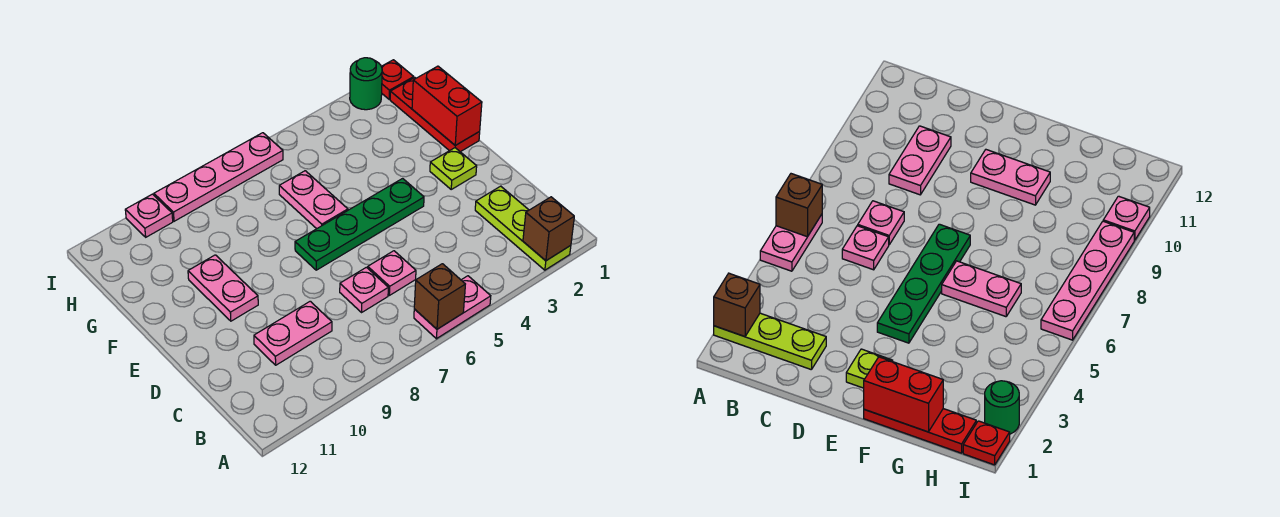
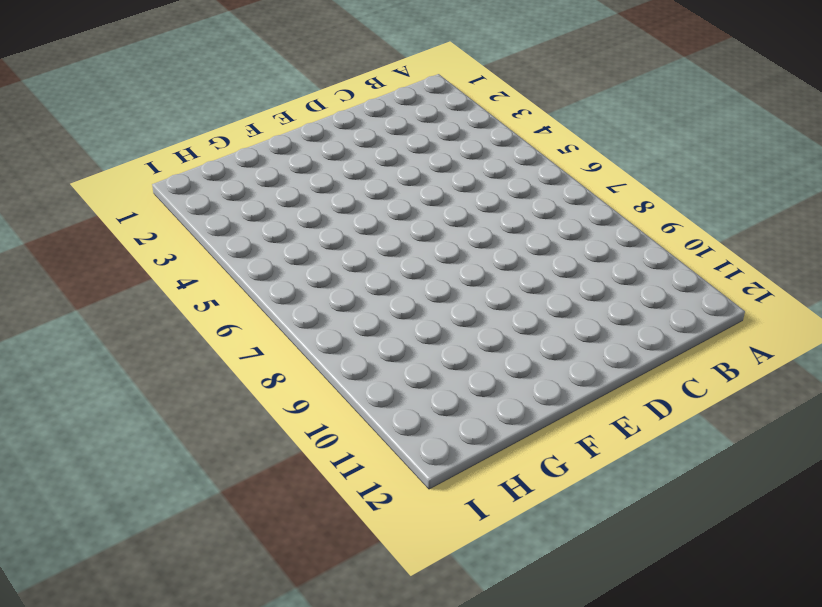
none -> lime 1x3 plate [475,186,571,270]
none -> pink 1x2 plate [414,276,491,339]
none -> pink 1x1 plate [368,251,416,295]

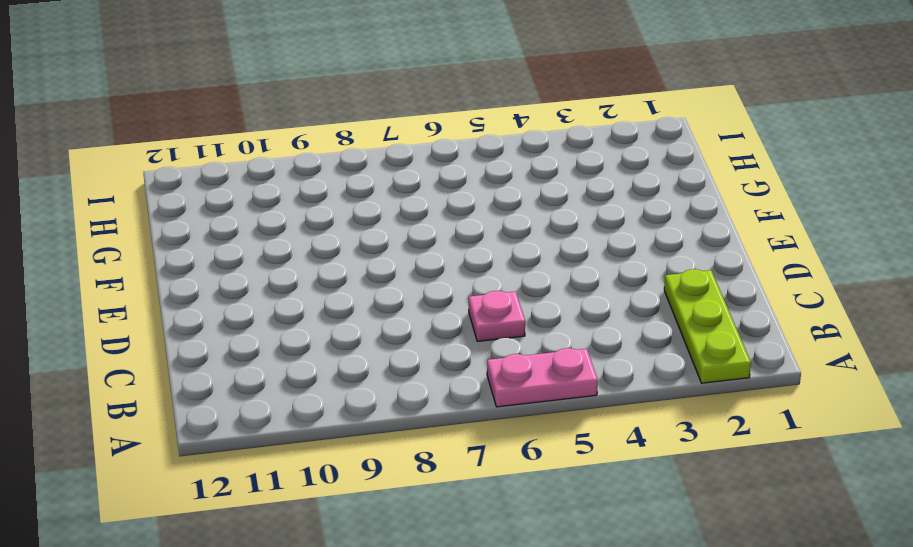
none -> pink 1x1 plate [340,267,388,312]
none -> pink 1x2 plate [254,301,332,365]
none -> lime 1x1 plate [430,148,477,189]

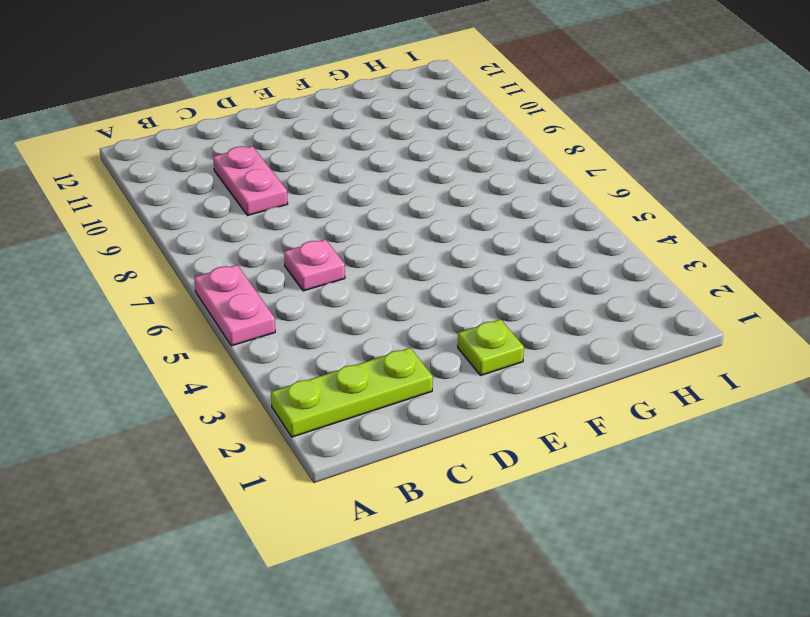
none -> pink 1x1 plate [340,267,388,312]
none -> green 1x4 plate [295,178,424,270]
none -> pink 1x2 plate [188,255,258,321]

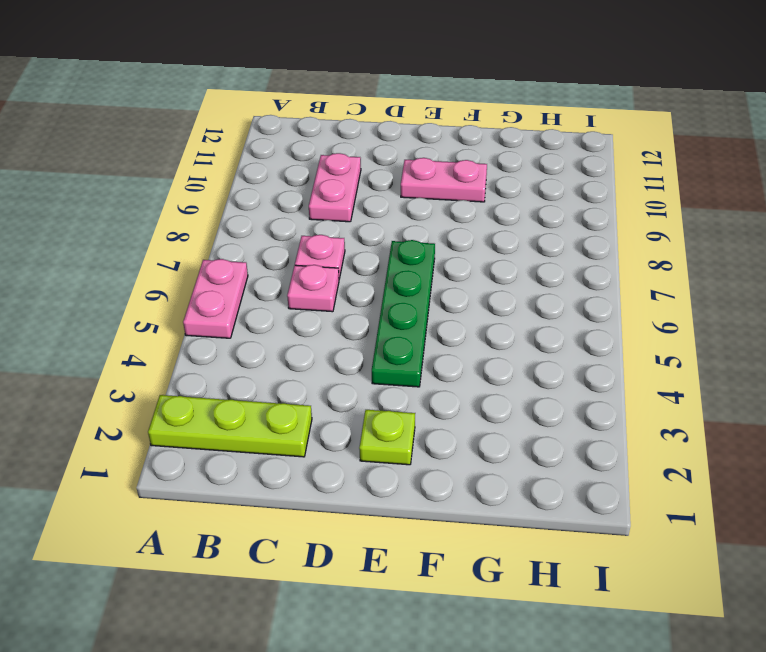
none -> red 1x3 plate [390,78,480,152]
none -> pink 1x2 plate [279,171,348,229]
none -> red 1x1 plate [381,60,414,99]

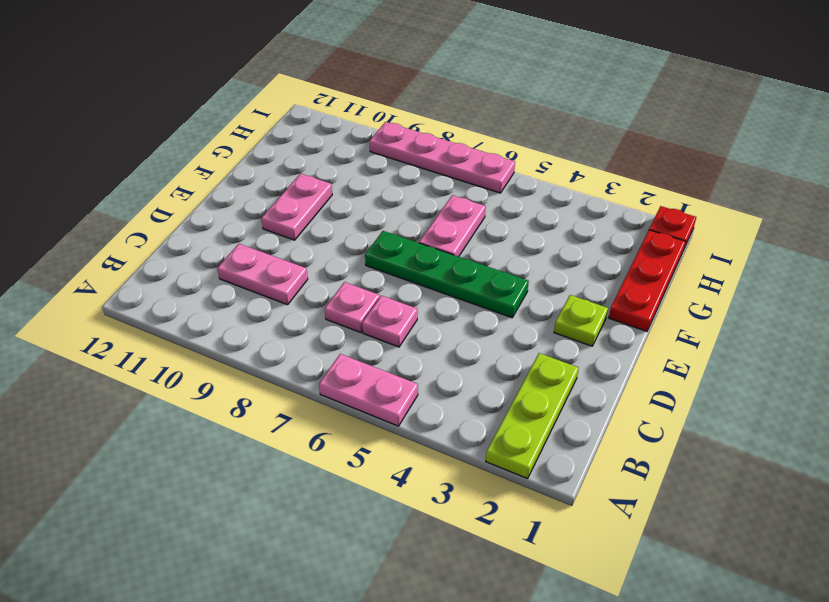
none -> green 1x1 round brick [350,58,382,110]
none -> pink 1x1 plate [125,194,173,237]
none -> brown 1x1 brick [523,197,574,261]

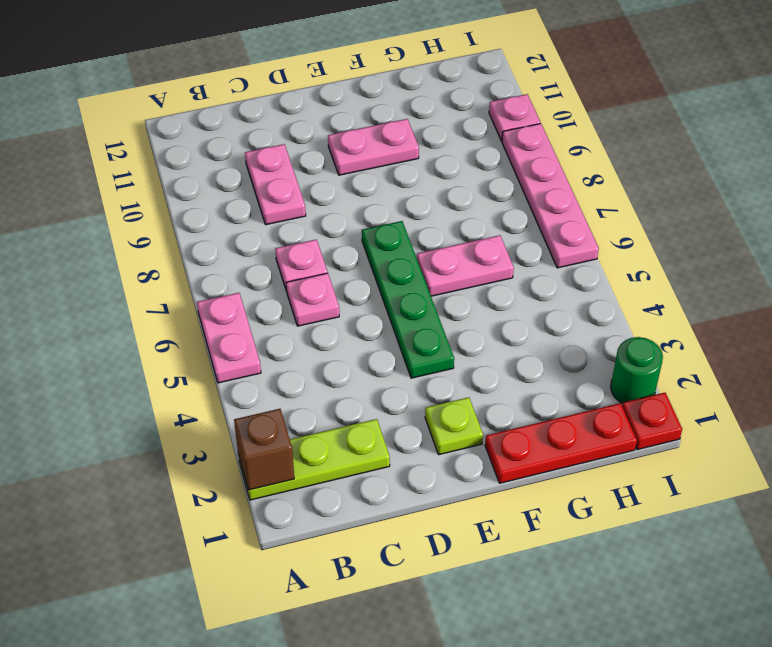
none -> brown 1x1 brick [414,264,465,329]
none -> red 1x2 brick [412,66,482,145]

